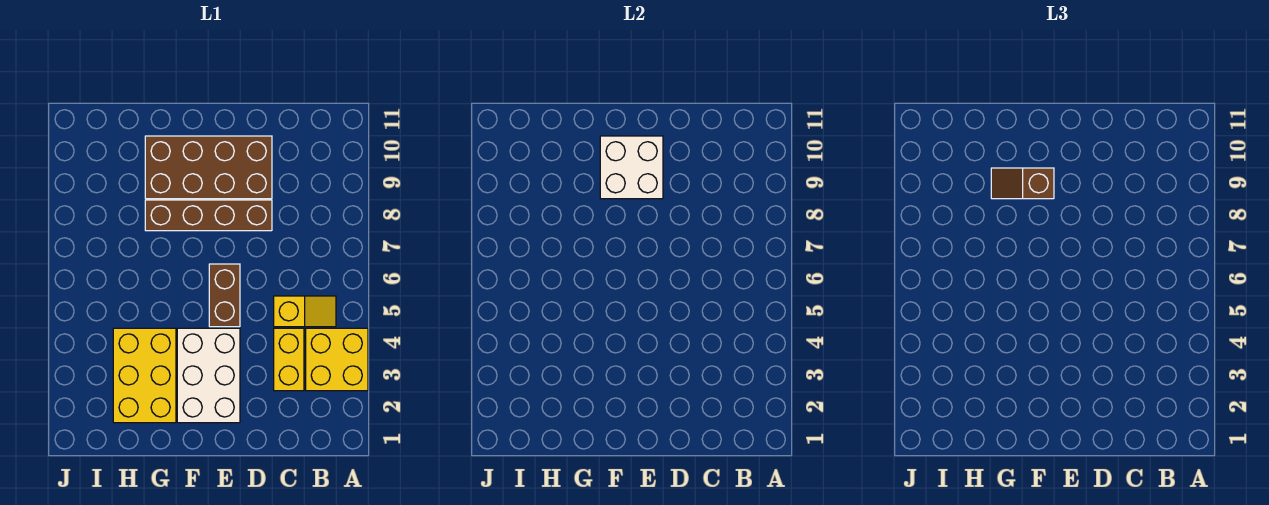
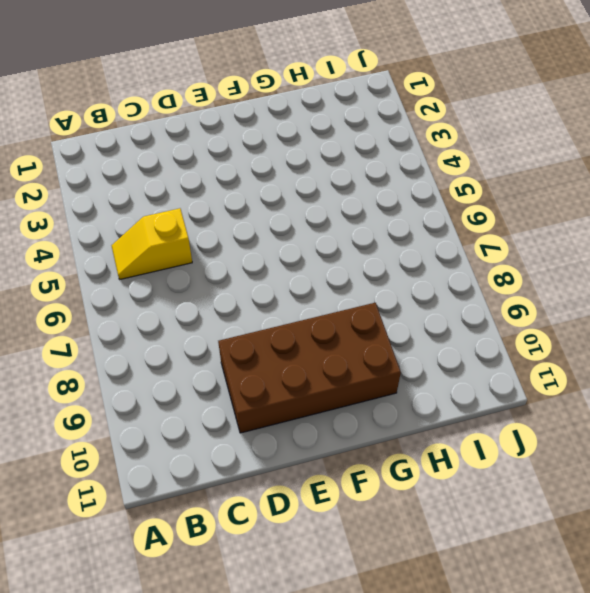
none -> yellow 2x2 brick [306,328,368,391]
none -> yellow 1x2 brick [274,328,304,391]

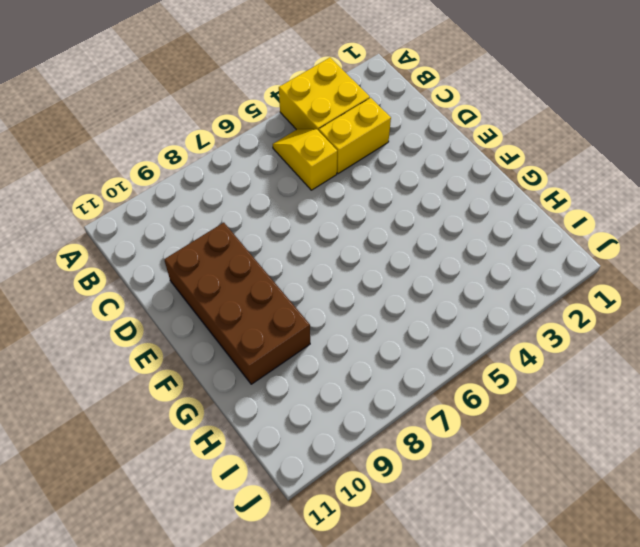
none -> brown 1x4 brick [145,200,272,231]
none -> white 2x3 brick [177,328,240,423]

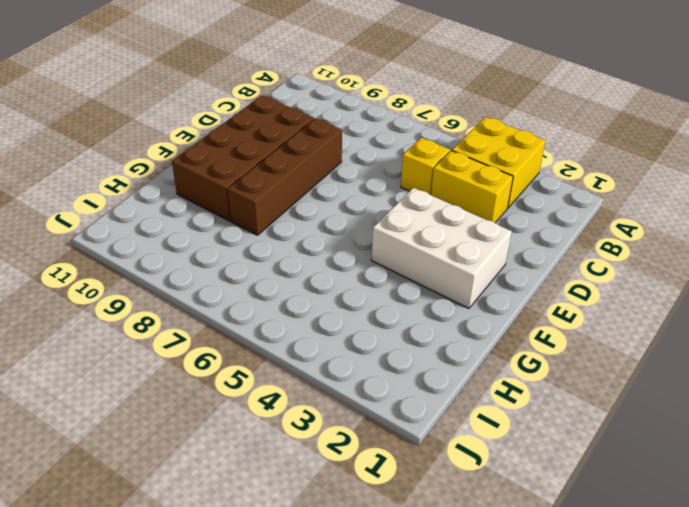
none -> brown 1x2 brick [209,264,240,327]
none -> yellow 2x3 brick [113,328,176,423]

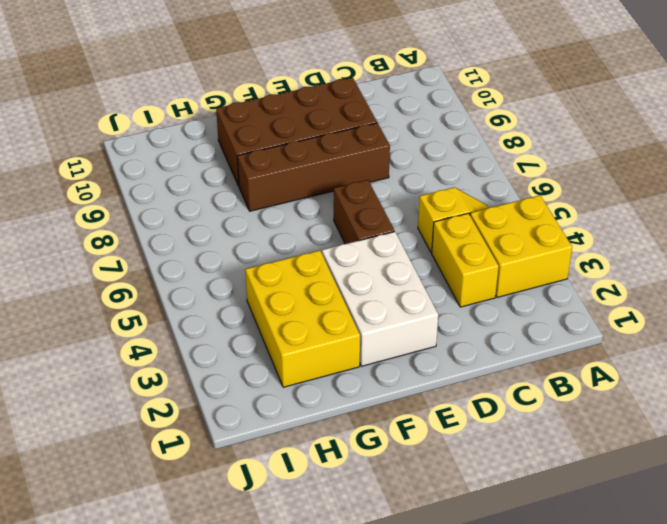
none -> white 2x2 brick [600,136,663,199]
none -> brown 1x2 slope [991,168,1054,199]

